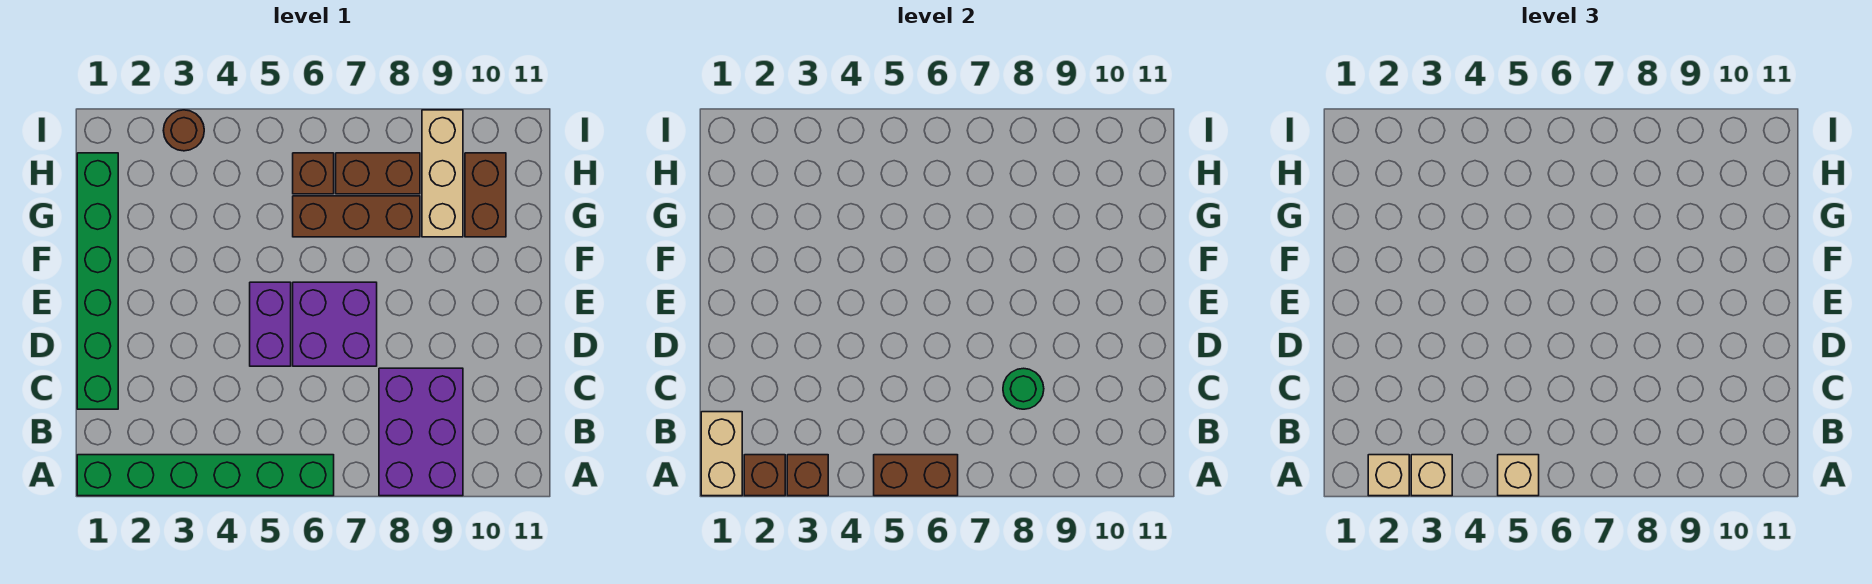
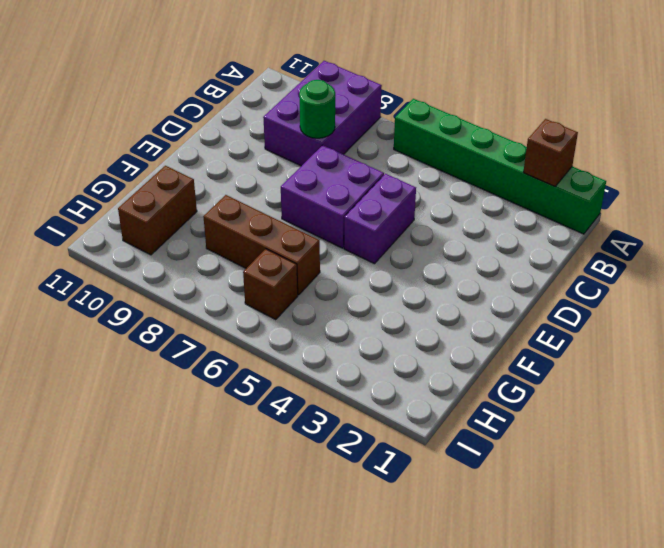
none -> green 1x6 brick [77,153,118,409]
none -> tan 1x3 brick [422,110,463,237]
none -> brown 1x2 brick [336,153,420,194]

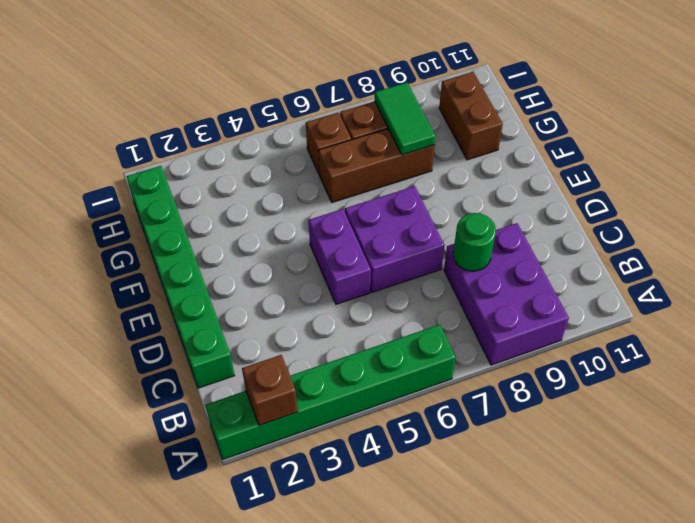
green 1x2 tile [375,83,435,155] -> none
none -> tan 1x3 brick [422,110,463,237]
none -> brown 1x1 round brick [163,110,204,151]
none -> tan 1x2 brick [701,412,742,496]

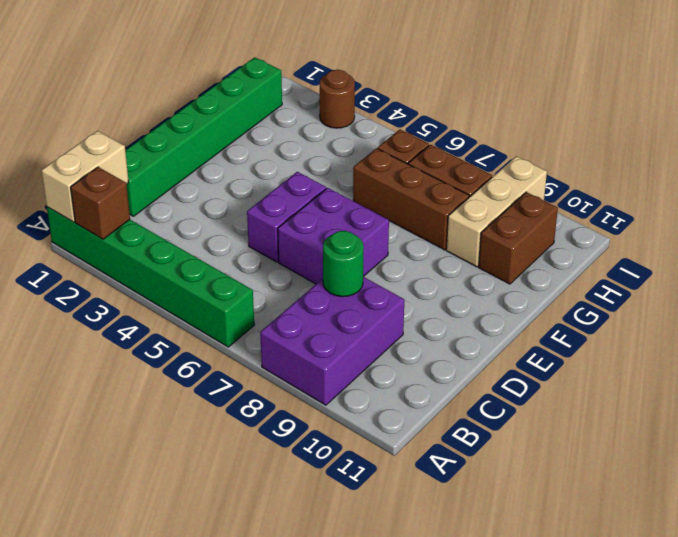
none -> brown 1x1 brick [787,455,828,496]
none -> brown 1x2 brick [874,455,958,496]
none -> tan 1x1 brick [1368,455,1409,496]

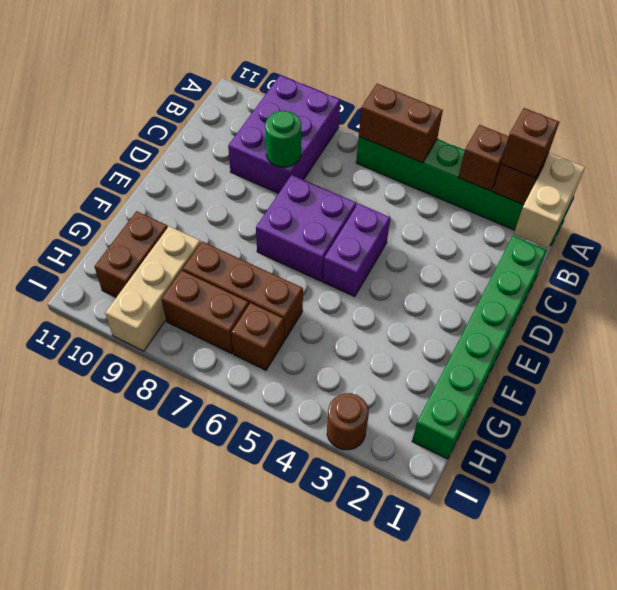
brown 1x1 brick [501,108,559,178] -> tan 1x1 brick [1368,455,1409,496]
none -> tan 1x1 brick [1411,455,1452,496]
none -> tan 1x1 brick [1498,455,1539,496]

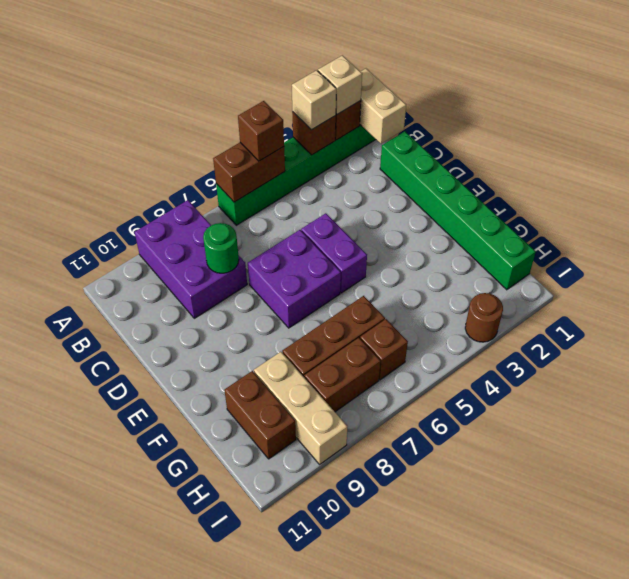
brown 1x1 brick [238,101,284,161] -> tan 1x1 brick [1498,455,1539,496]

